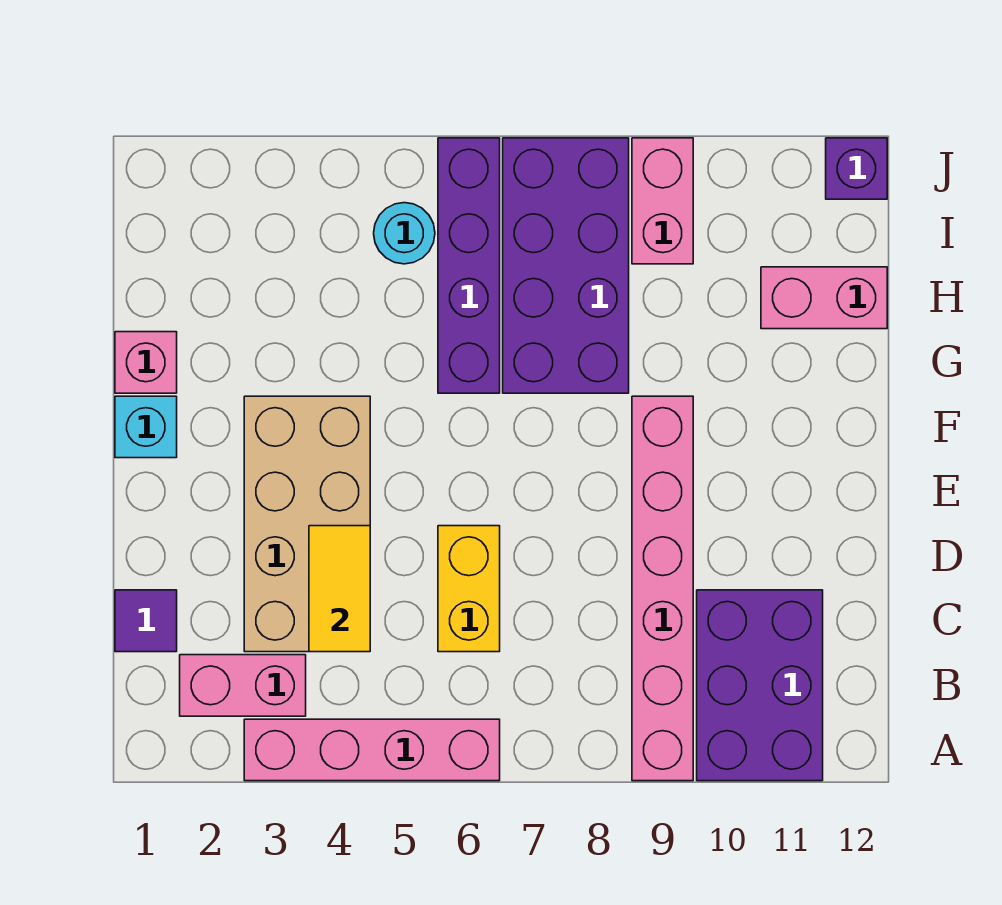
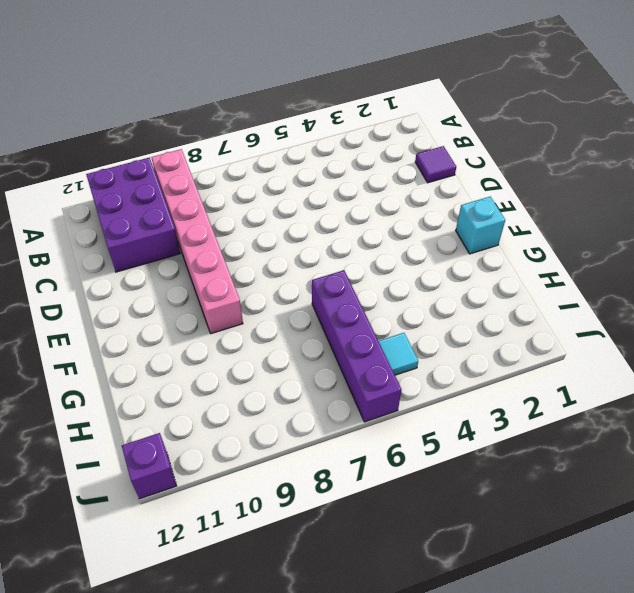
cyan 1x1 tile [379,333,418,375] -> cyan 1x1 round brick [374,203,435,264]
none -> pink 1x4 brick [244,719,500,781]
none -> pink 1x2 brick [180,655,306,716]
none -> tan 2x4 brick [244,396,370,652]

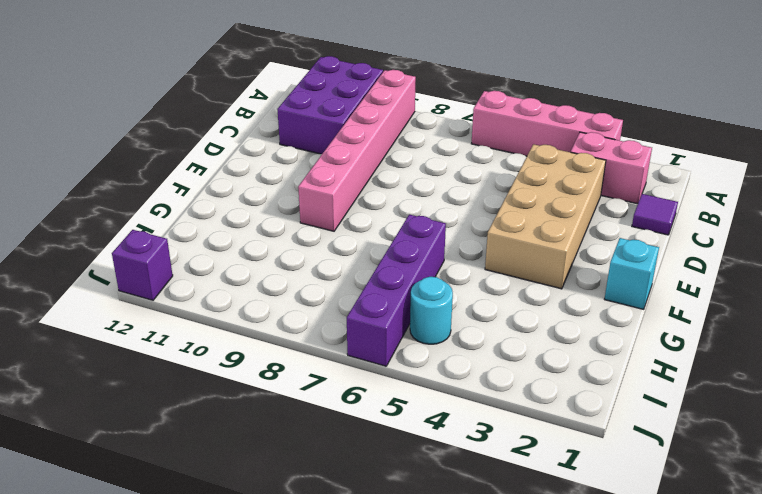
none -> yellow 1x2 brick [438,526,500,652]
none -> pink 1x1 brick [115,332,177,393]
none -> purple 2x4 brick [503,138,629,393]

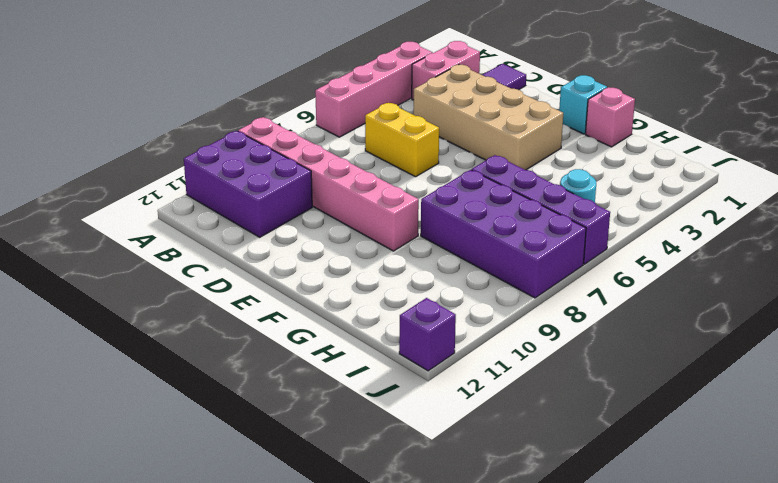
none -> pink 1x2 brick [761,267,887,329]
none -> pink 1x2 brick [632,138,693,264]
none -> yellow 1x2 tile [309,526,370,652]

